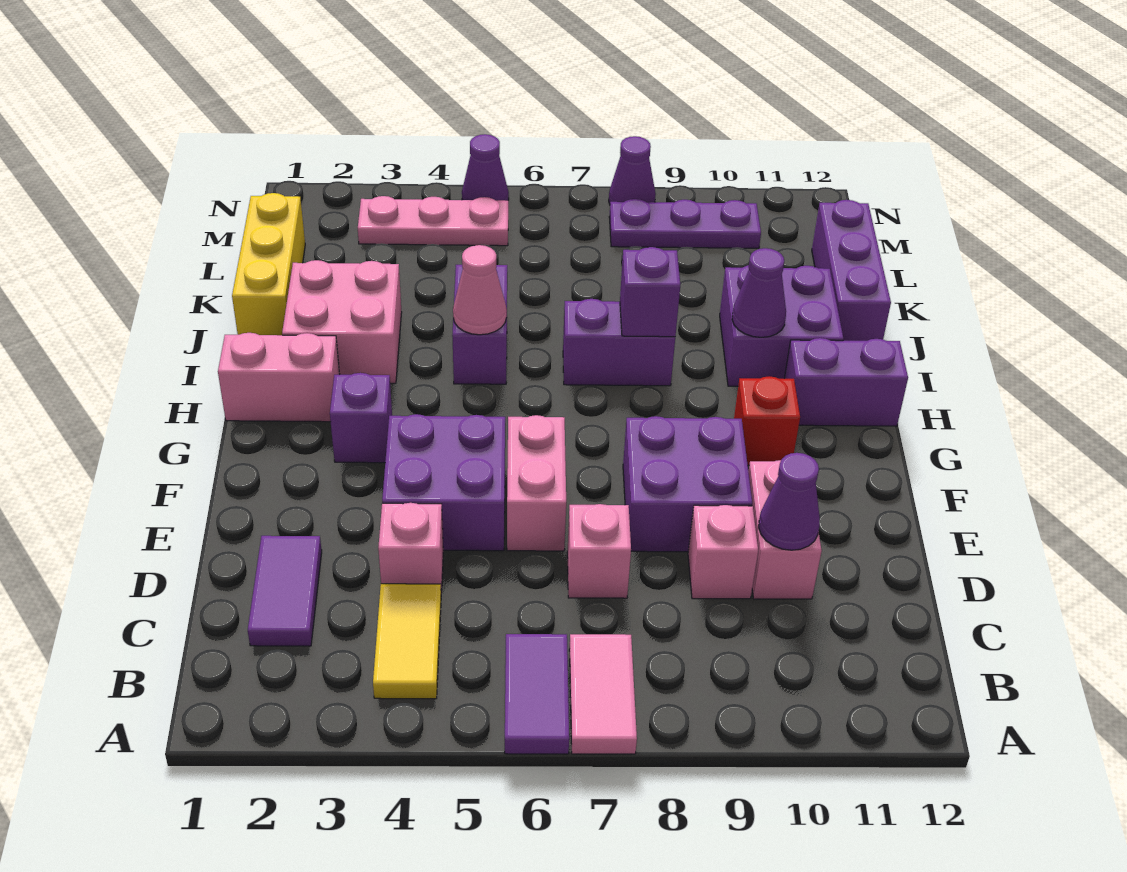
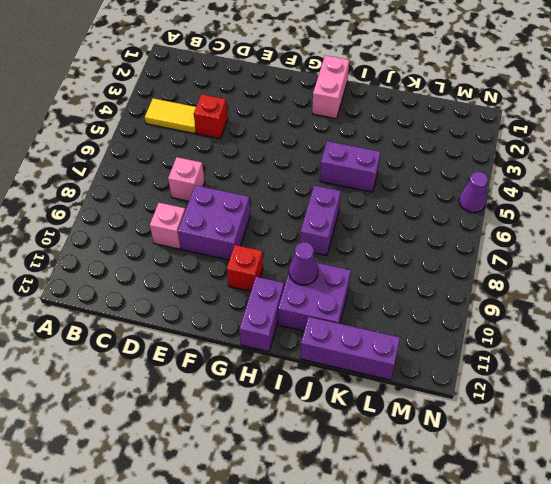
red 1x1 brick [194,94,228,139] -> pink 1x1 brick [378,503,443,593]
none -> purple 1x2 tile [505,634,569,754]
none -> pink 1x2 tile [569,634,637,754]
none -> purple 1x2 tile [248,536,322,646]

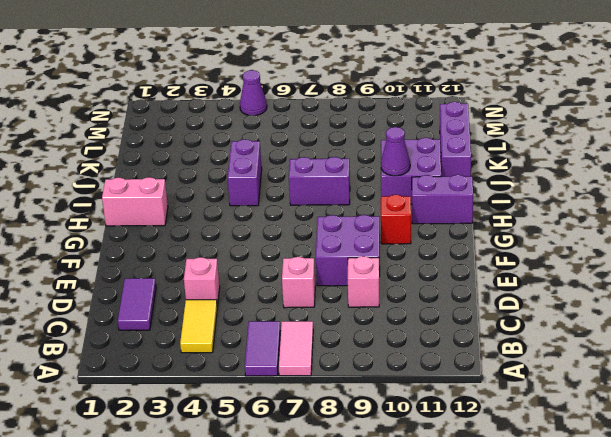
none -> pink 1x2 brick [748,460,822,599]
none -> purple 2x2 brick [382,414,505,551]
none -> pink 1x2 brick [507,415,566,551]

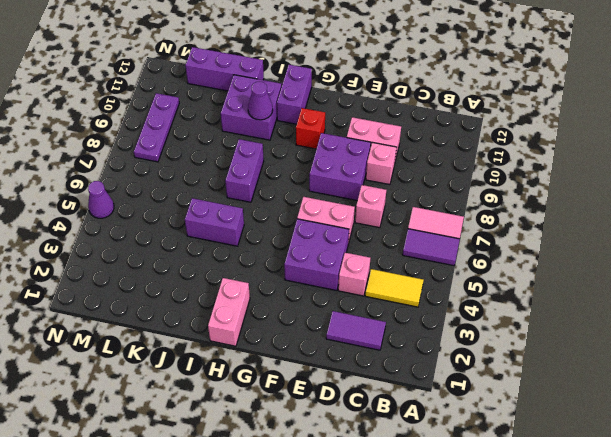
none -> purple 1x1 brick [330,373,392,463]
none -> pink 2x2 brick [282,260,402,383]
none -> yellow 1x3 brick [232,193,305,335]

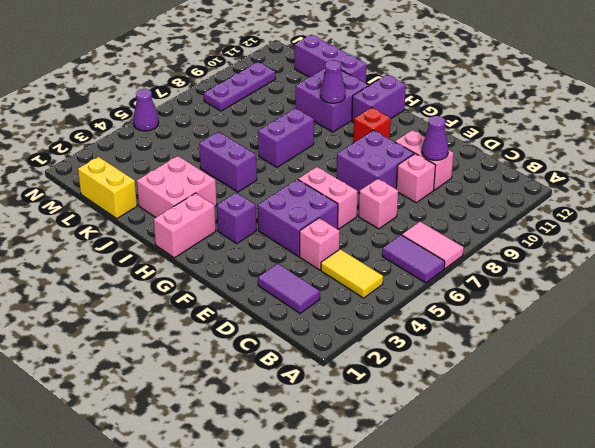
yellow 1x2 brick [78,157,137,218] -> yellow 1x3 brick [232,193,305,335]
none -> pink 1x3 plate [358,196,508,246]
none -> purple 1x1 cone [609,136,656,204]
none -> pink 1x1 cone [453,245,507,335]

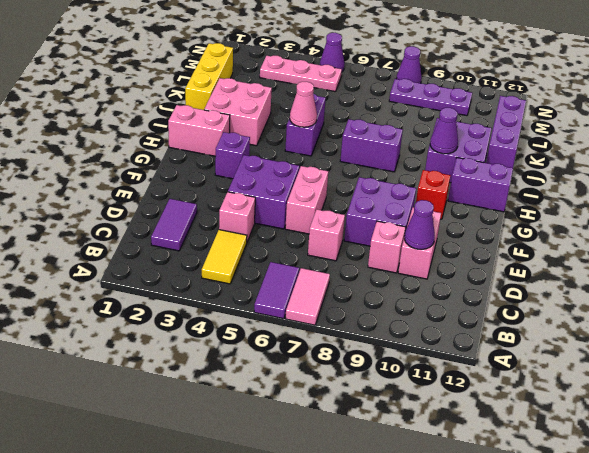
none -> purple 1x1 brick [620,247,680,337]

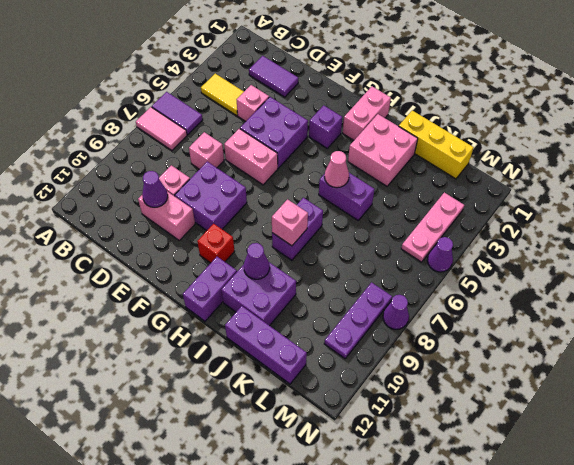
pink 1x1 brick [272,199,308,246] -> purple 1x1 brick [620,247,680,337]

